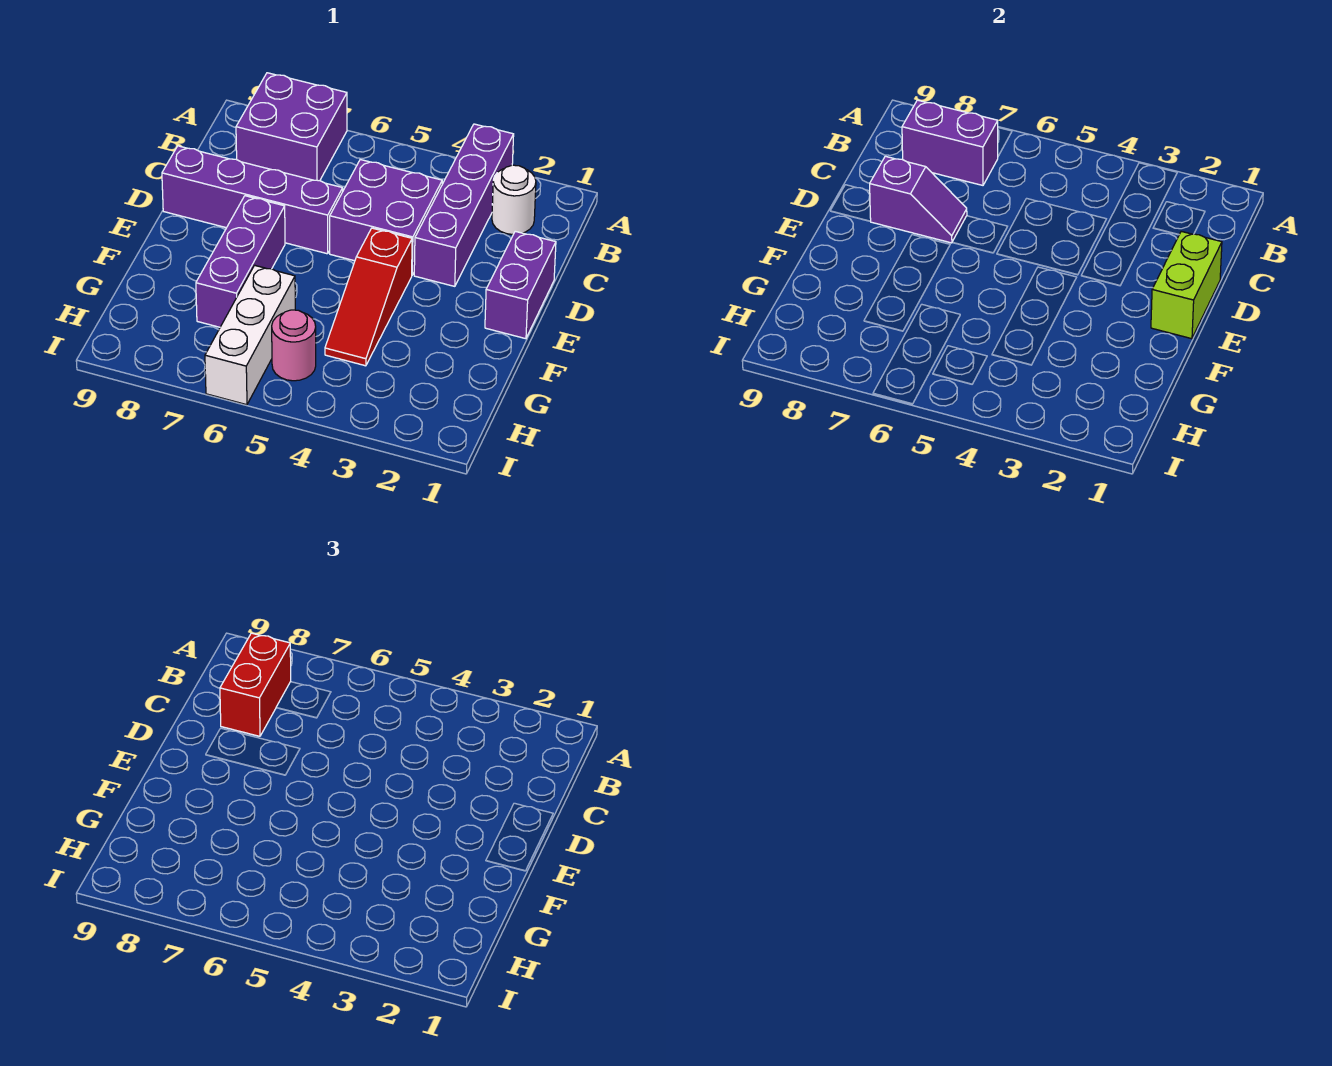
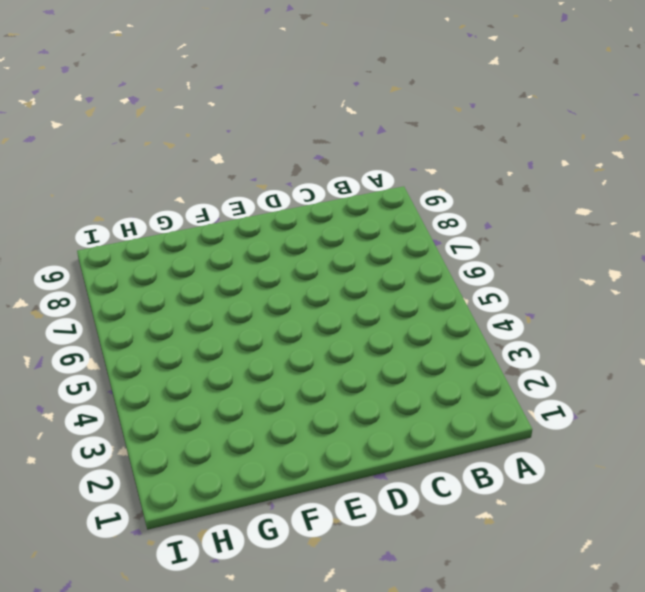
none -> purple 1x4 brick [414,124,514,286]
none -> purple 2x2 brick [236,73,347,181]
none -> white 1x1 round brick [492,165,536,235]

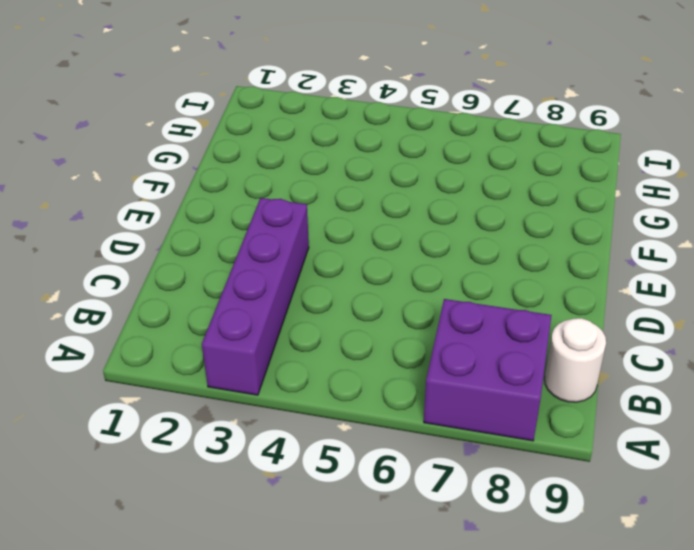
white 1x1 round brick [545,318,606,402] -> white 1x1 round brick moved to [492,165,536,235]
none -> purple 2x2 brick [330,160,442,275]
none -> purple 1x2 brick [485,231,556,339]
none -> purple 1x4 brick [162,146,343,254]

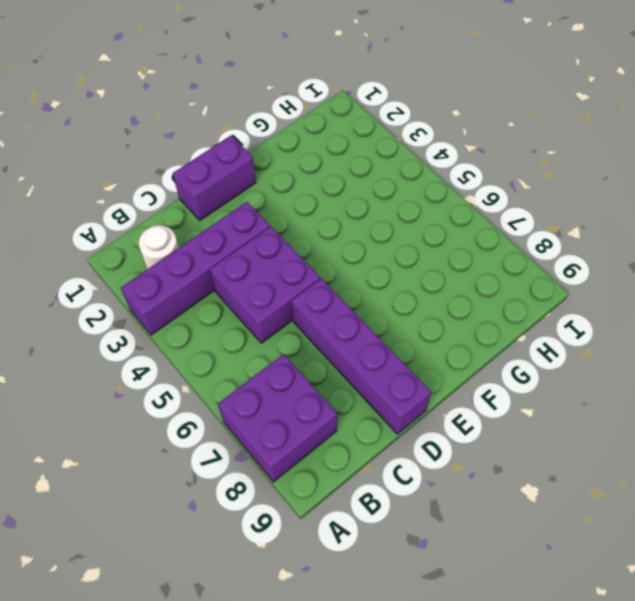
none -> red 1x3 slope [325,228,412,366]
none -> purple 1x3 brick [196,196,285,327]
none -> white 1x3 brick [205,265,295,405]

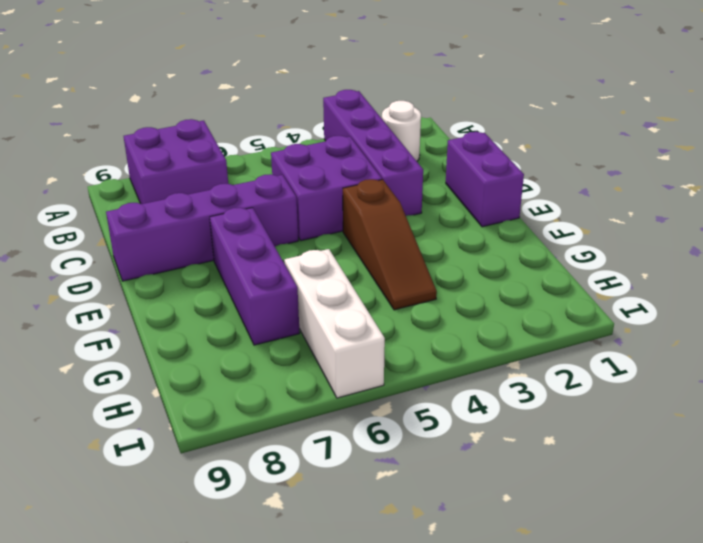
brown 1x3 slope [343,179,437,310] -> red 1x3 slope [325,228,412,366]
none -> pink 1x1 round brick [272,310,316,381]
none -> purple 1x2 brick [902,100,998,185]
none -> lime 1x2 brick [1151,231,1222,339]

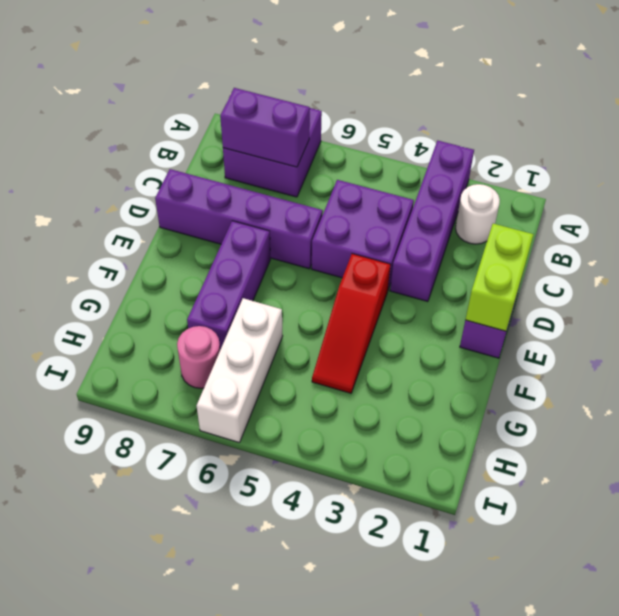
pink 1x1 round brick [177,326,220,388] -> pink 1x1 round brick moved to [272,310,316,381]
none -> purple 1x2 slope [870,156,967,243]
none -> red 1x2 brick [220,633,291,736]

